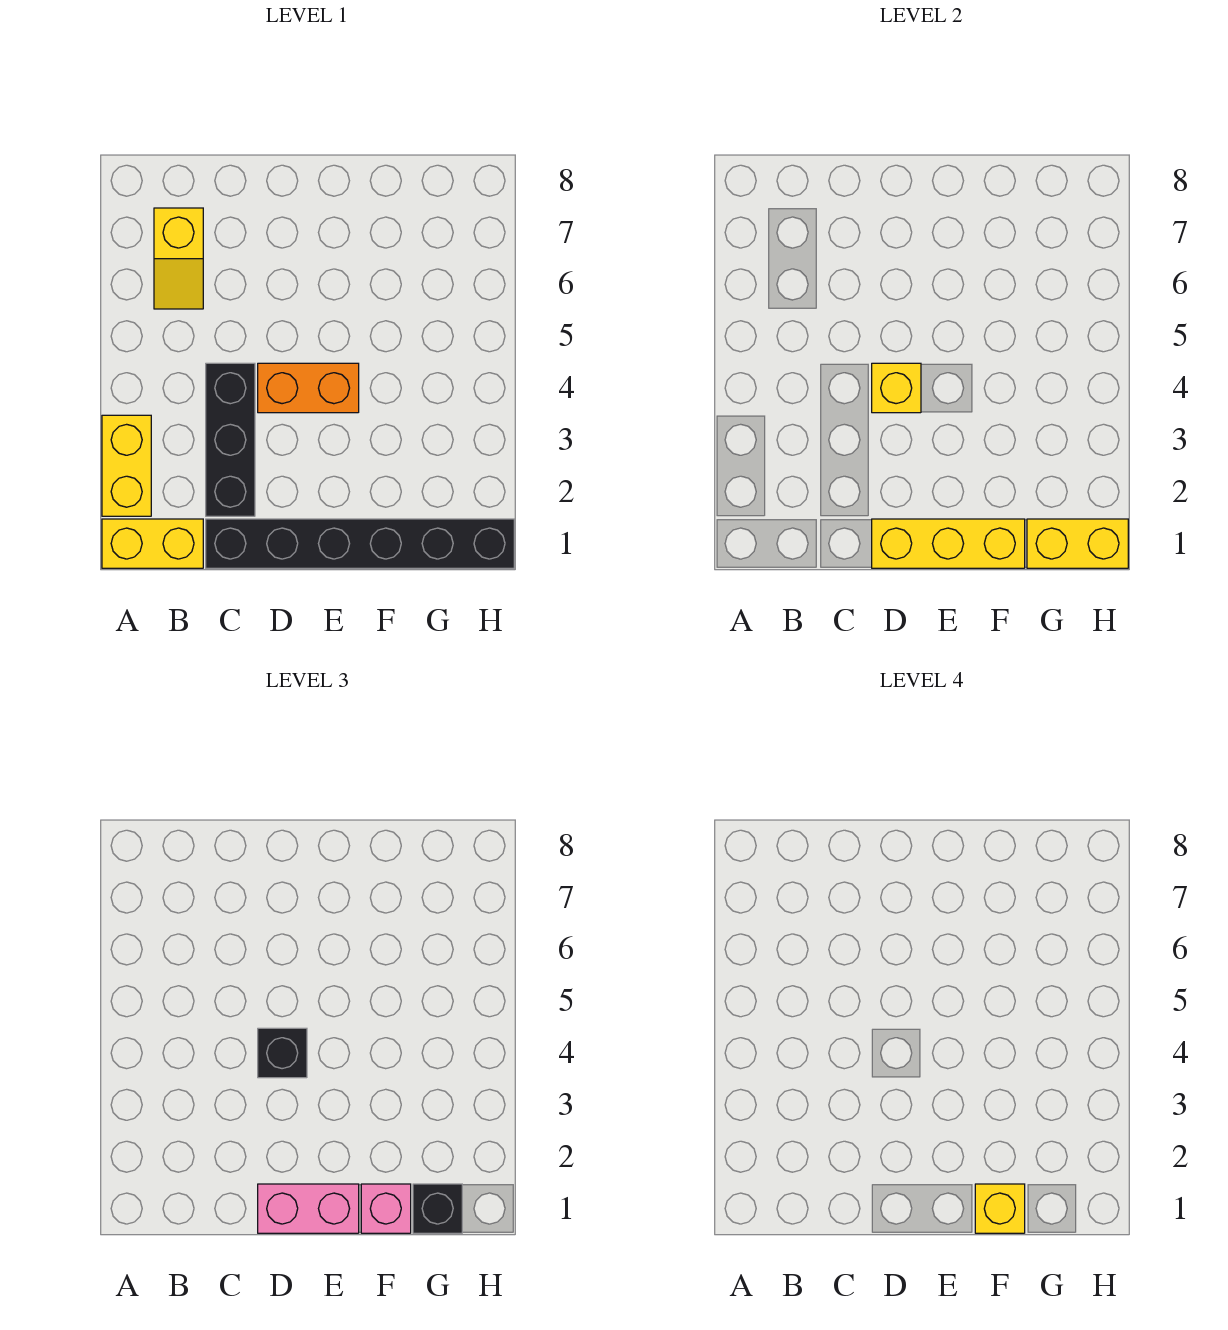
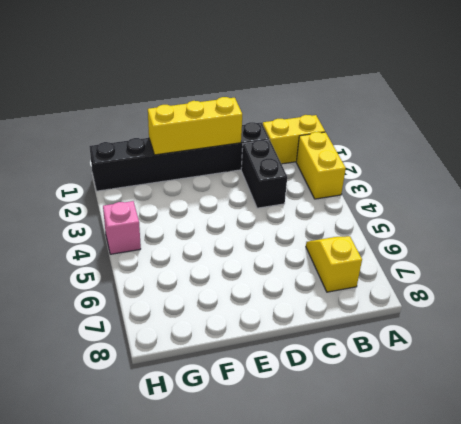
black 1x2 brick [241,140,287,208] -> black 1x3 brick [206,363,255,516]
pink 1x1 brick [103,201,141,254] -> pink 1x1 brick moved to [361,1184,411,1233]
none -> orange 1x2 brick [258,363,359,413]
none -> yellow 1x1 brick [872,363,921,413]
none -> yellow 1x2 brick [1027,519,1128,568]

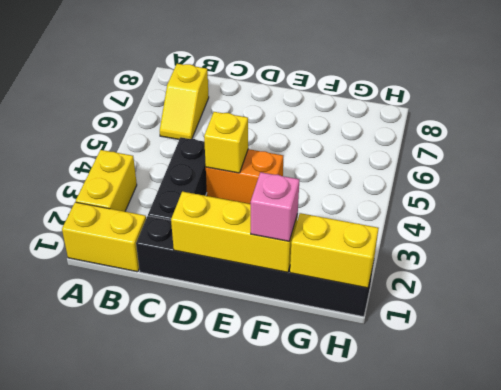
none -> pink 1x2 brick [258,1184,359,1233]
none -> black 1x1 brick [258,1028,307,1078]
none -> black 1x1 brick [413,1184,462,1233]

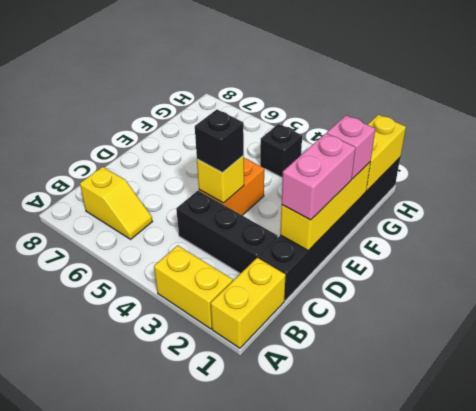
black 1x1 brick [260,124,302,178] -> black 1x1 brick moved to [413,1184,462,1233]
none -> yellow 1x1 brick [975,1184,1025,1233]

